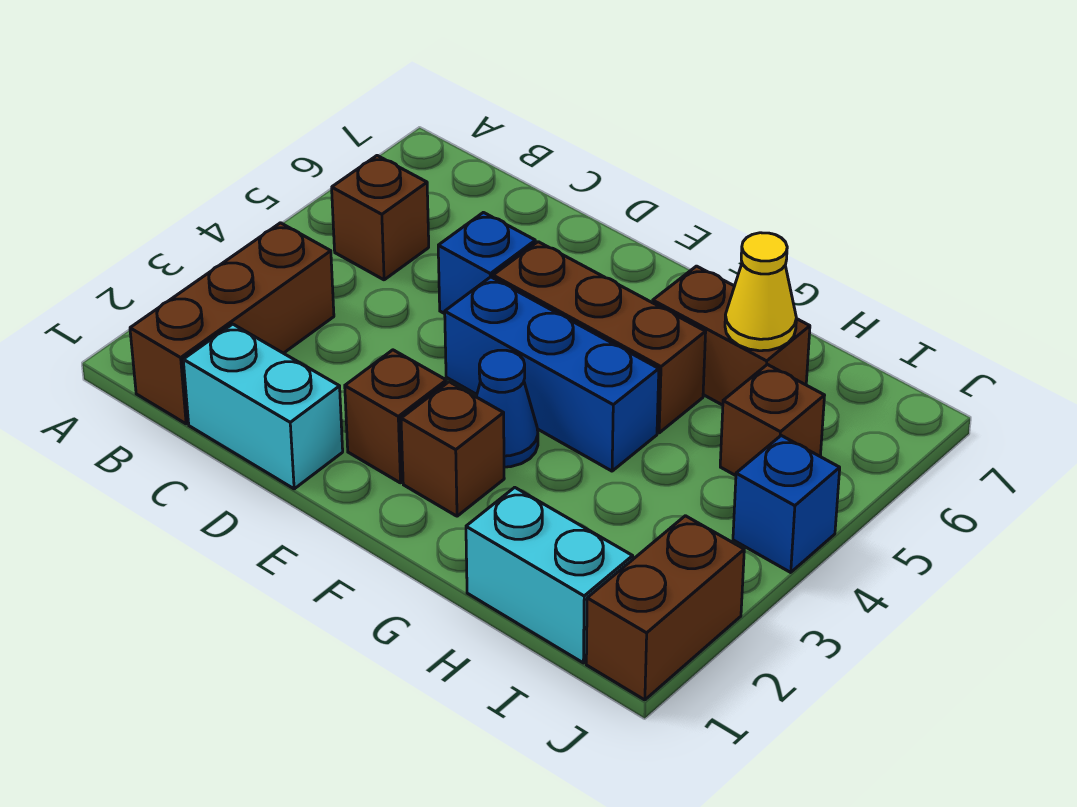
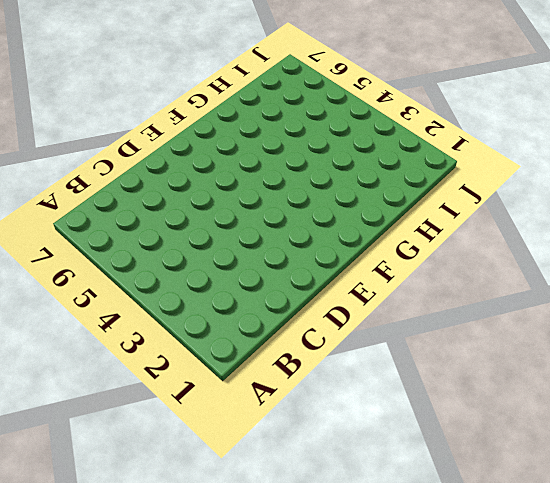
none -> brown 1x3 brick [130,223,334,424]
none -> brown 1x1 brick [332,156,429,280]
none -> cyan 1x2 brick [183,324,343,489]

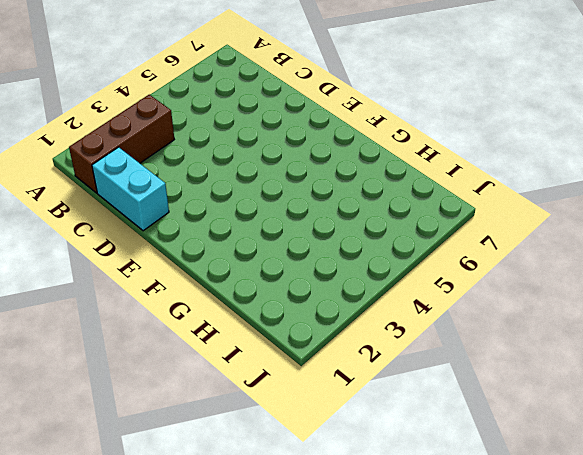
none -> brown 1x1 brick [332,156,429,280]
none -> blue 1x1 brick [438,212,535,314]
none -> brown 1x1 brick [345,350,446,483]

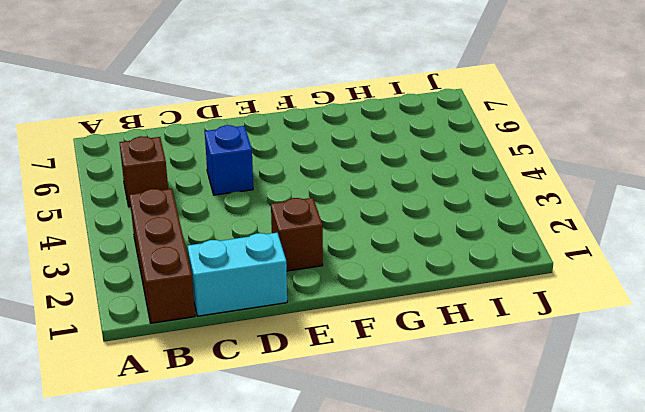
none -> blue 1x3 brick [445,277,659,471]
none -> brown 1x3 brick [493,242,706,433]
none -> brown 1x1 brick [401,382,504,516]

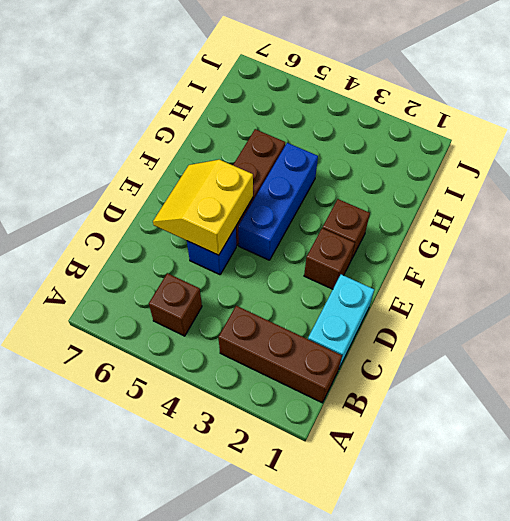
yellow 2x2 slope [153,160,253,255] -> none
none -> blue 1x1 cone [476,350,538,467]
none -> brown 1x2 brick [653,266,810,405]
none -> cyan 1x2 brick [466,487,633,663]

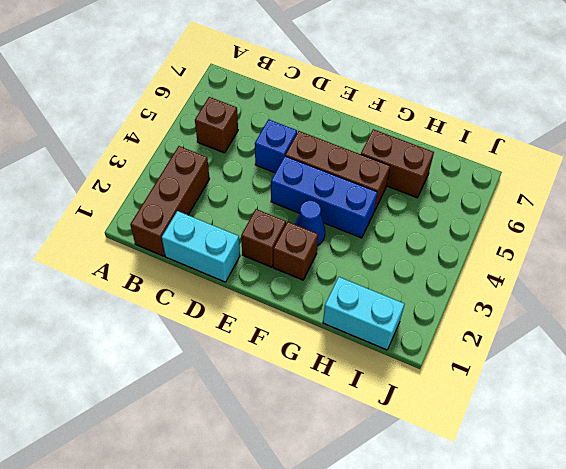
none -> brown 1x1 brick [720,365,825,476]
none -> brown 1x2 brick [586,516,744,700]
none -> blue 1x1 brick [733,436,840,572]

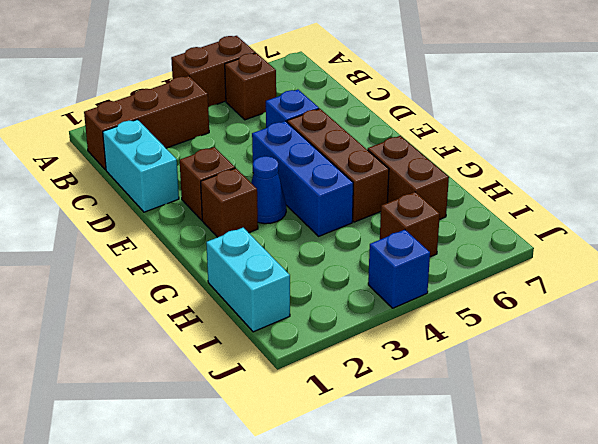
brown 1x2 brick [171,36,256,107] -> brown 1x2 brick moved to [586,516,744,700]
none -> yellow 1x1 cone [725,233,796,351]

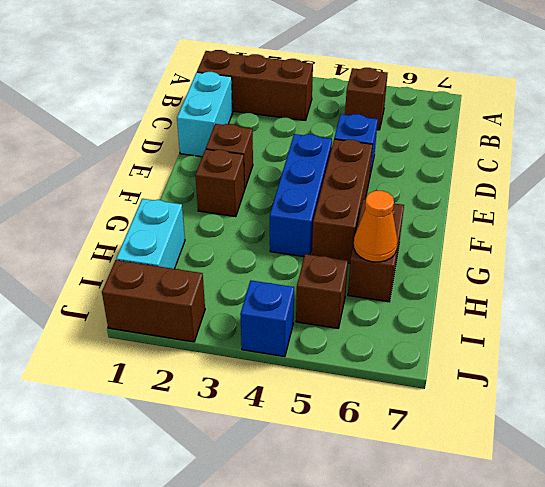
orange 1x1 cone [354,191,398,262] -> yellow 1x1 cone [725,233,796,351]
none -> blue 1x1 cone [476,350,538,467]

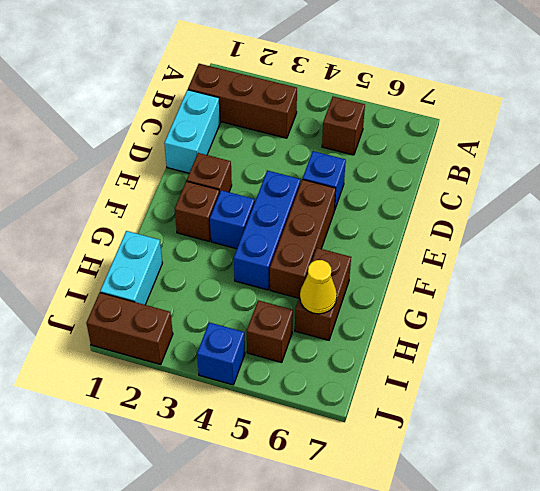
blue 1x1 brick [210,190,254,249] -> blue 1x1 cone [476,350,538,467]

